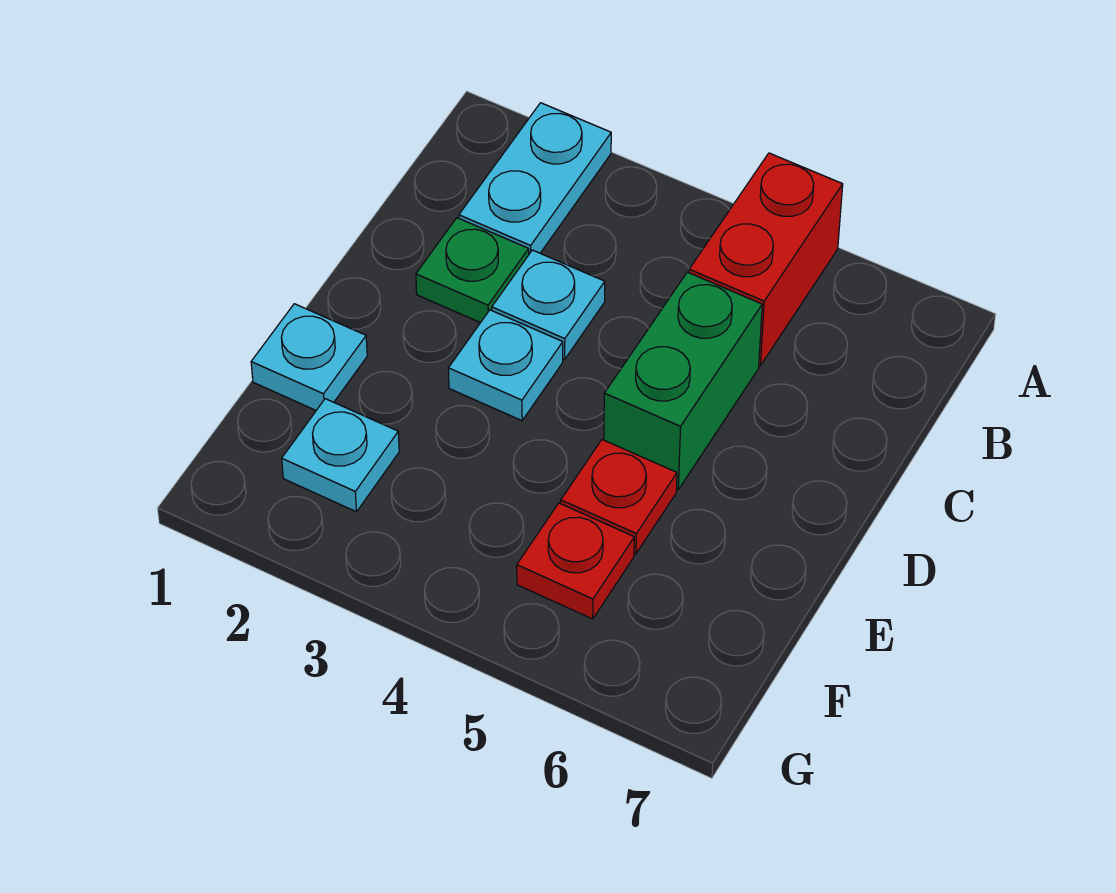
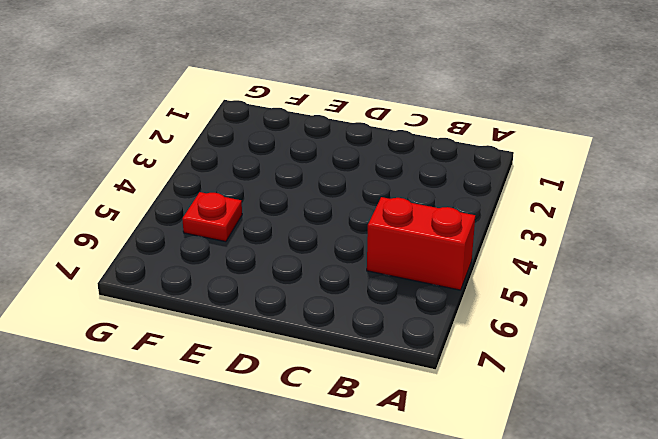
none -> cyan 1x2 plate [459,103,611,254]
none -> green 1x1 plate [416,218,529,323]

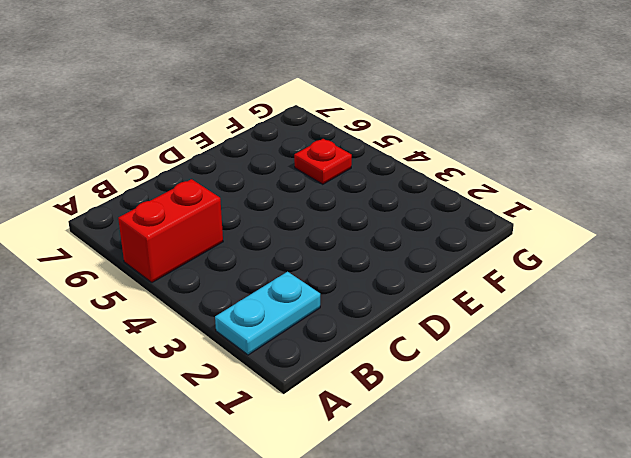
none -> green 1x1 plate [416,218,529,323]
none -> cyan 1x1 plate [492,250,605,359]

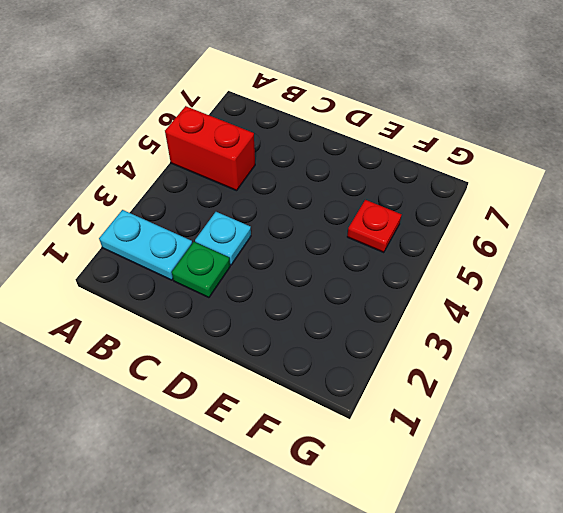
none -> green 1x2 brick [604,272,762,490]
none -> cyan 1x1 plate [448,310,563,421]

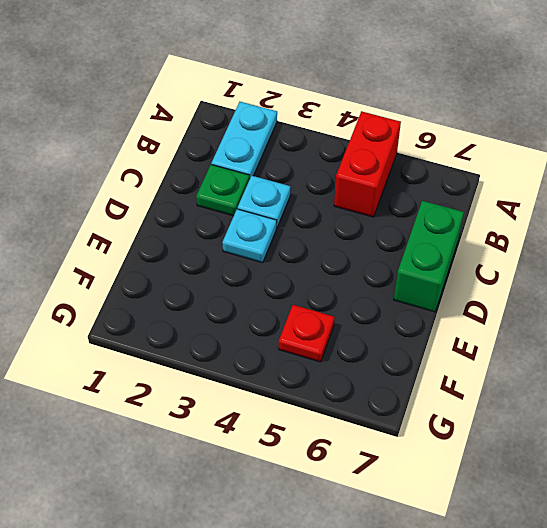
green 1x2 brick [394,201,464,312] -> green 1x2 brick moved to [604,272,762,490]
none -> cyan 1x1 plate [251,304,367,410]
none -> red 1x1 plate [561,440,677,554]

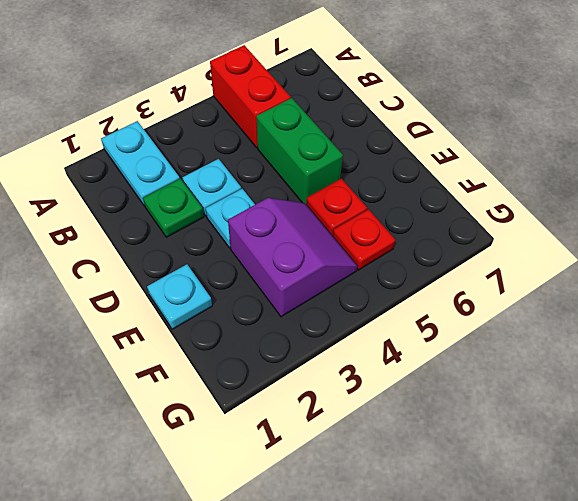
purple 2x2 slope [228,198,357,317] -> none
none -> cyan 1x1 plate [282,399,399,512]

